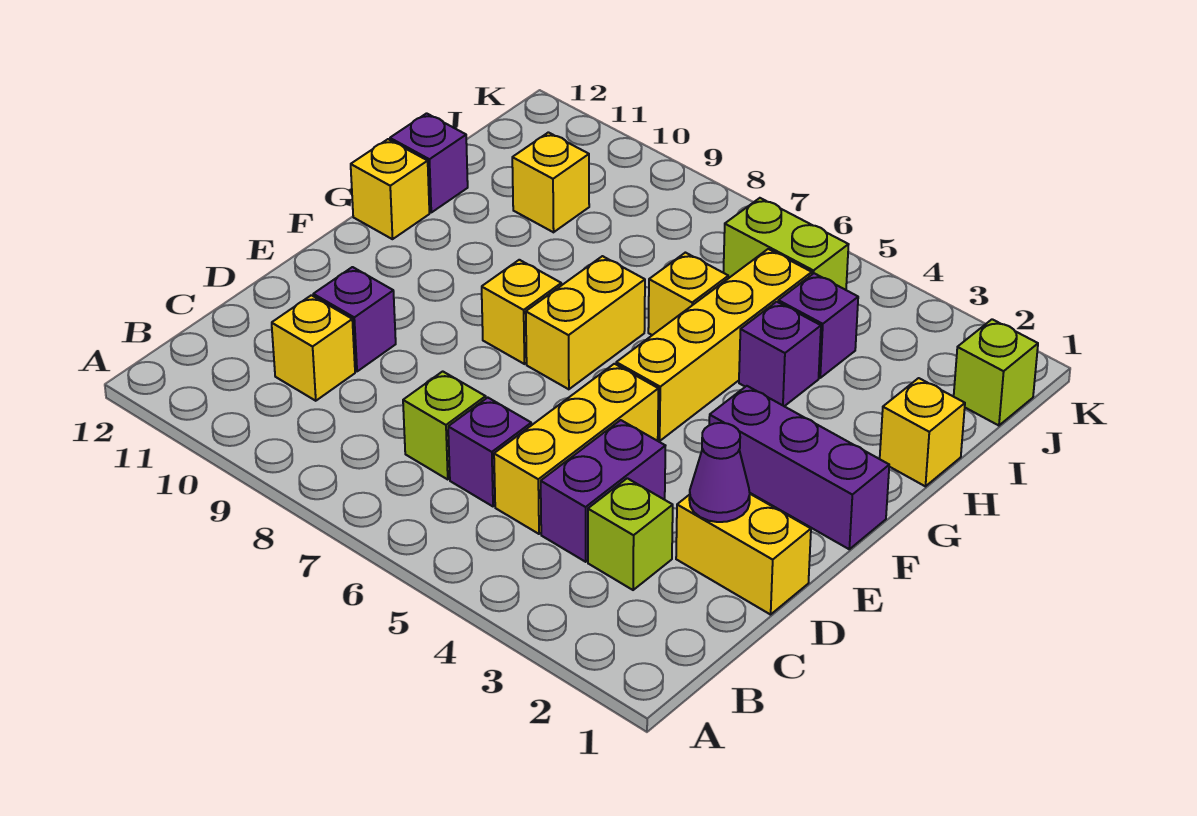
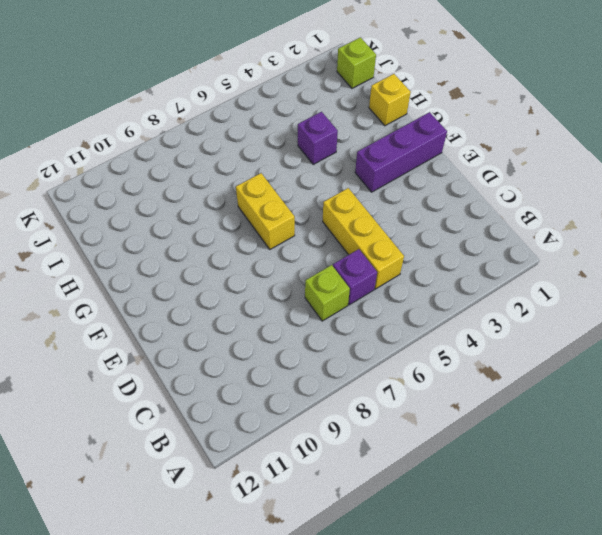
none -> lime 1x1 brick [588,478,673,590]
none -> purple 1x2 brick [541,420,665,562]
none -> yellow 1x1 brick [272,295,355,401]

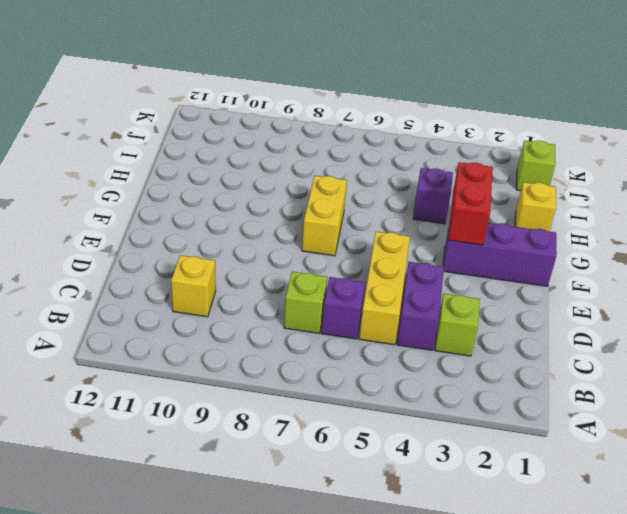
red 1x2 brick [448,162,493,245] -> none
none -> yellow 1x2 brick [676,494,811,615]
none -> purple 1x1 brick [313,267,396,371]
none -> yellow 1x4 brick [616,249,812,441]

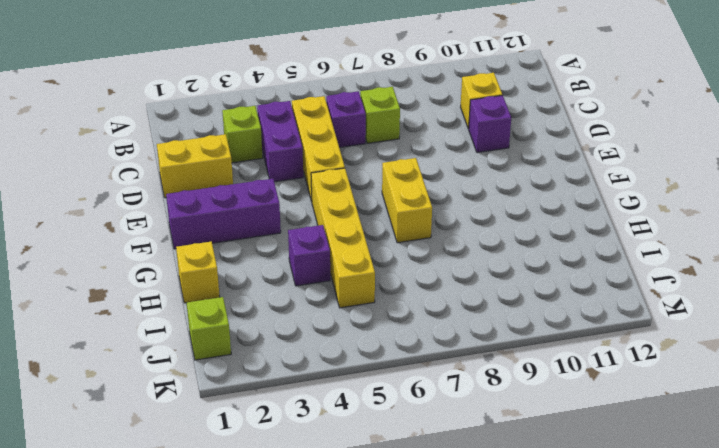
none -> yellow 1x1 brick [482,260,561,364]
none -> yellow 1x1 brick [351,139,429,239]
none -> yellow 1x1 brick [648,253,728,335]

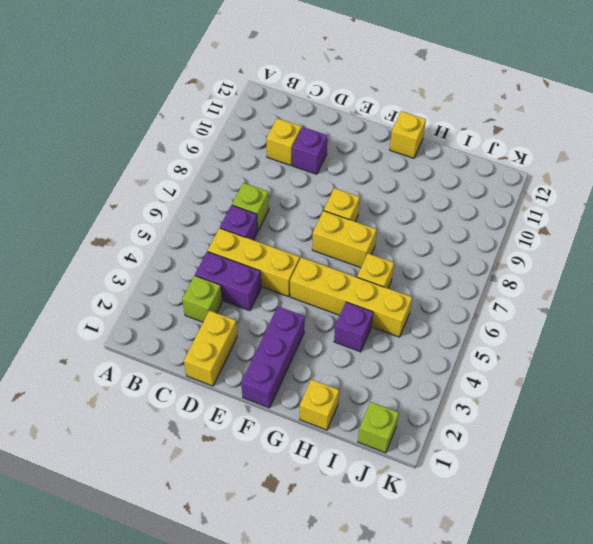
none -> purple 1x1 brick [390,113,468,212]
none -> purple 1x1 brick [778,273,858,378]
none -> yellow 1x1 brick [512,132,589,232]

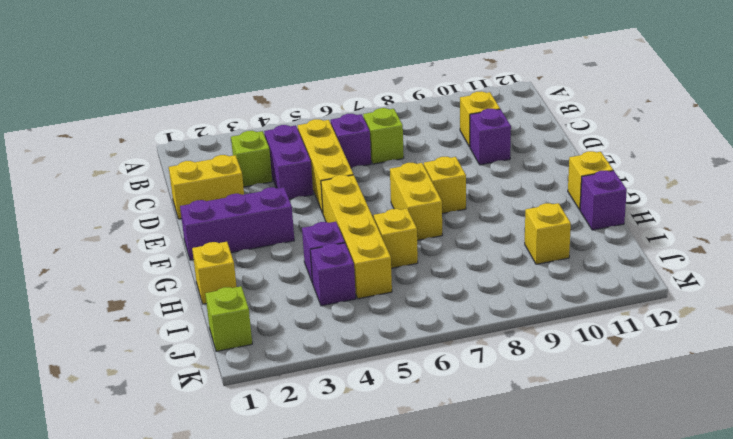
none -> lime 1x2 brick [723,198,849,290]
none -> purple 1x1 cone [689,423,750,522]

